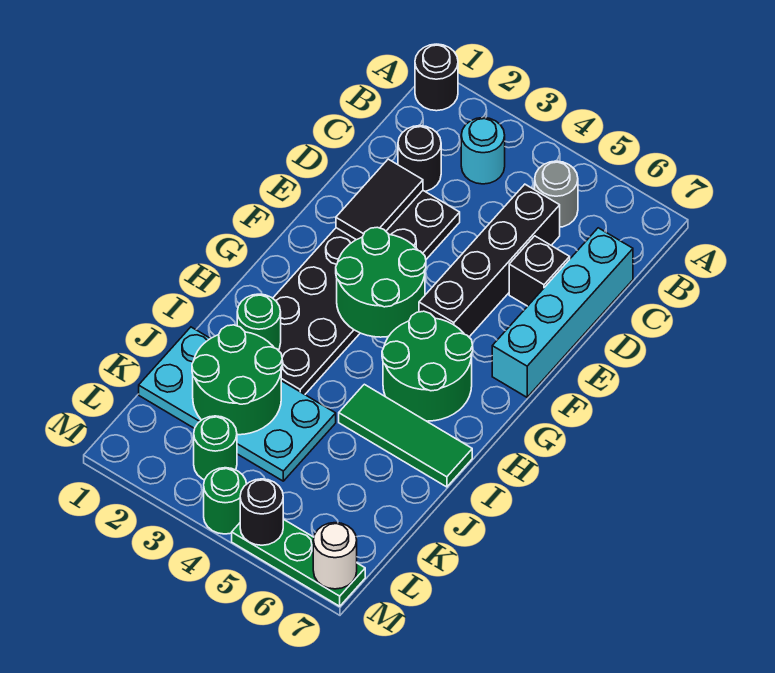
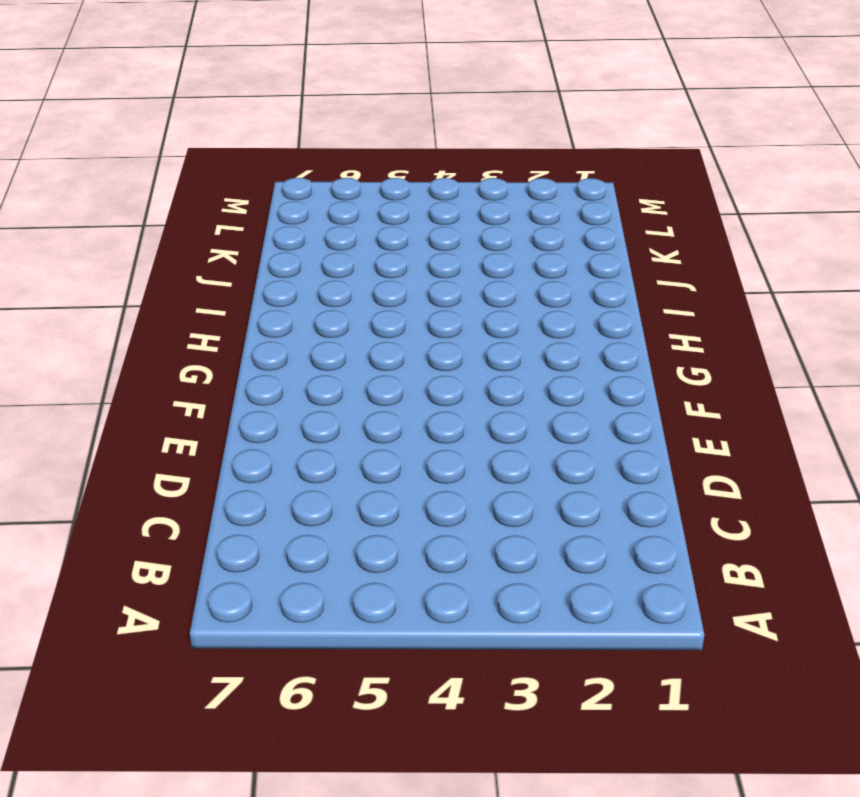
none -> black 1x1 round brick [415,44,458,111]
none -> cyan 1x1 round brick [461,118,505,184]
none -> grey 1x1 round brick [535,161,578,227]

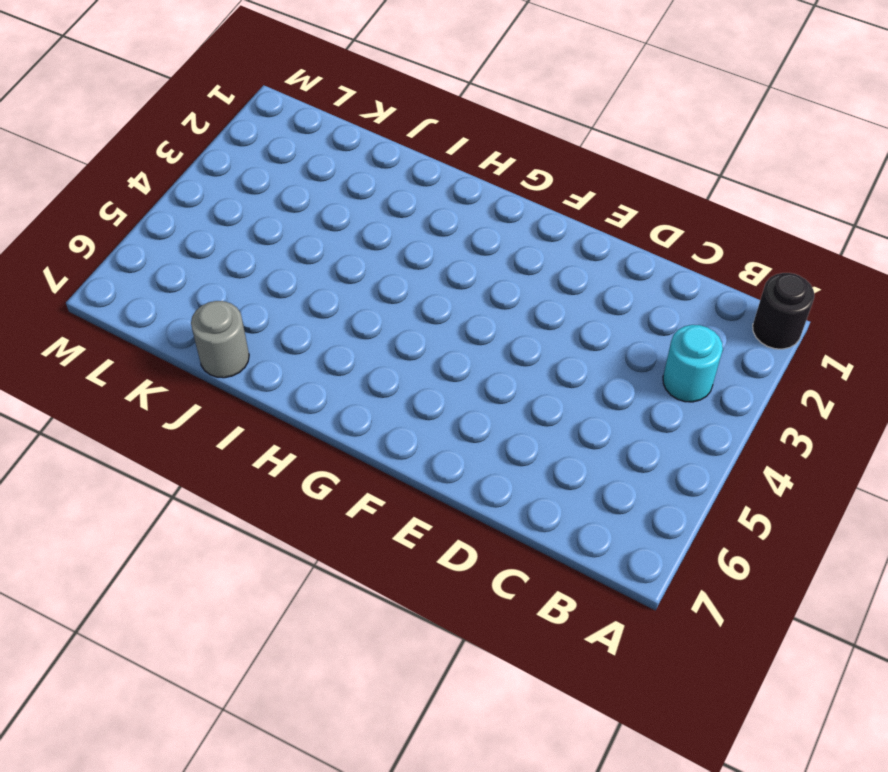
grey 1x1 round brick [191,301,249,378] -> grey 1x1 round brick moved to [535,161,578,227]
none -> black 1x1 round brick [398,126,441,191]
none -> black 1x4 brick [419,184,560,337]
none -> cyan 1x4 brick [492,228,633,397]

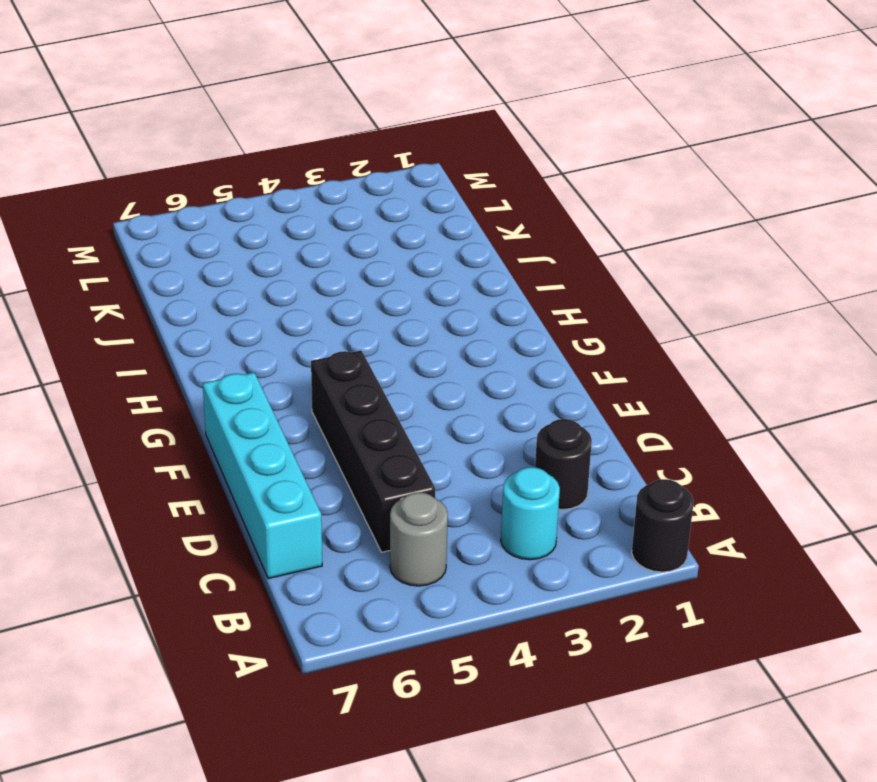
none -> black 2x6 plate [273,191,460,394]
none -> black 1x1 brick [509,236,570,306]
none -> green 2x2 round brick [382,311,473,421]

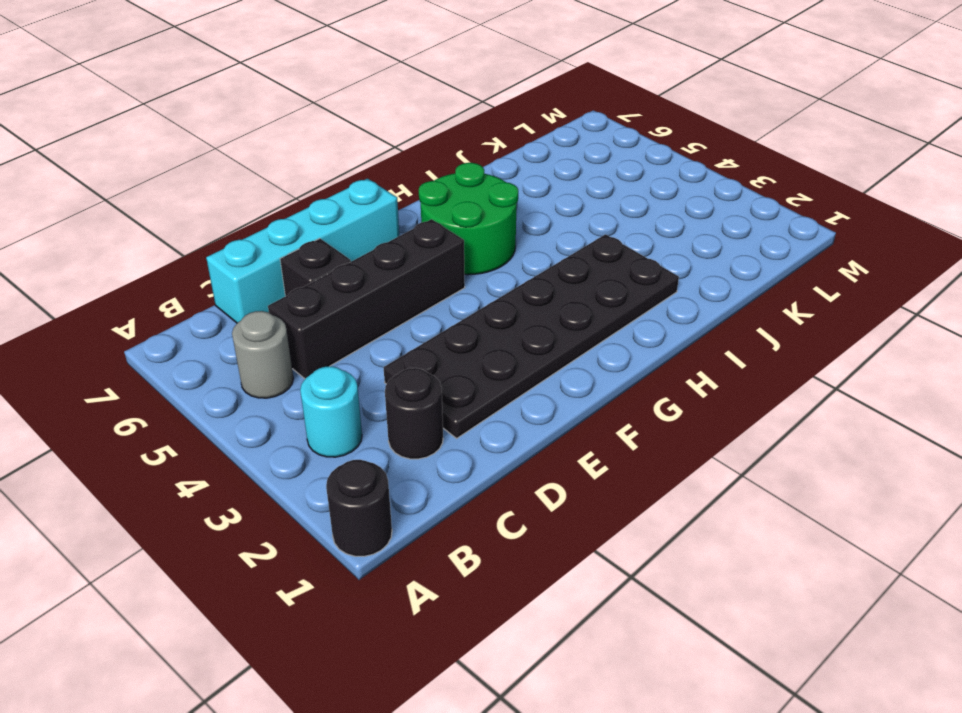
none -> green 1x3 tile [339,384,472,487]
none -> cyan 2x4 plate [139,327,336,481]
none -> green 1x1 round brick [194,416,237,480]

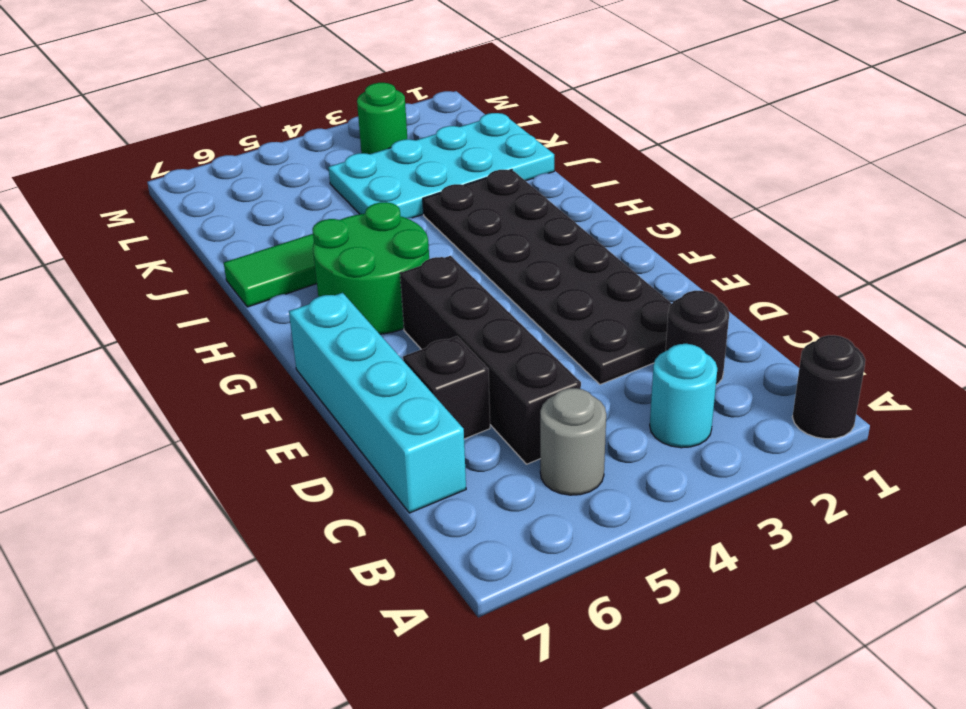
none -> green 1x1 round brick [204,468,246,534]
none -> green 1x3 plate [232,519,365,606]
none -> black 1x2 tile [336,159,423,240]

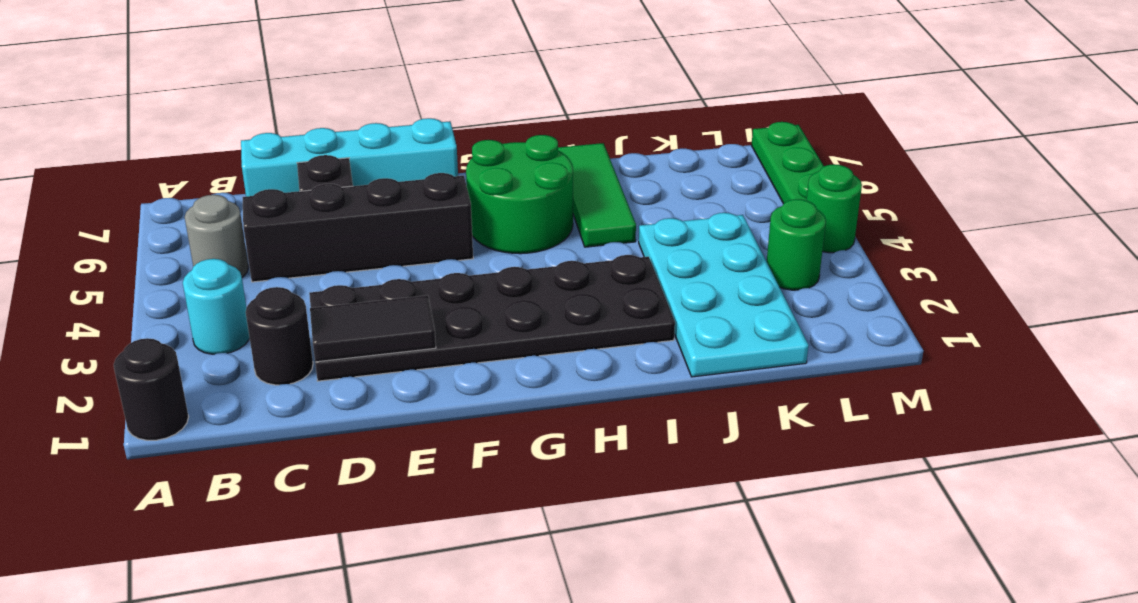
none -> green 2x2 round brick [336,227,426,337]
none -> green 1x1 round brick [237,294,281,350]
none -> green 2x2 round brick [192,325,282,435]

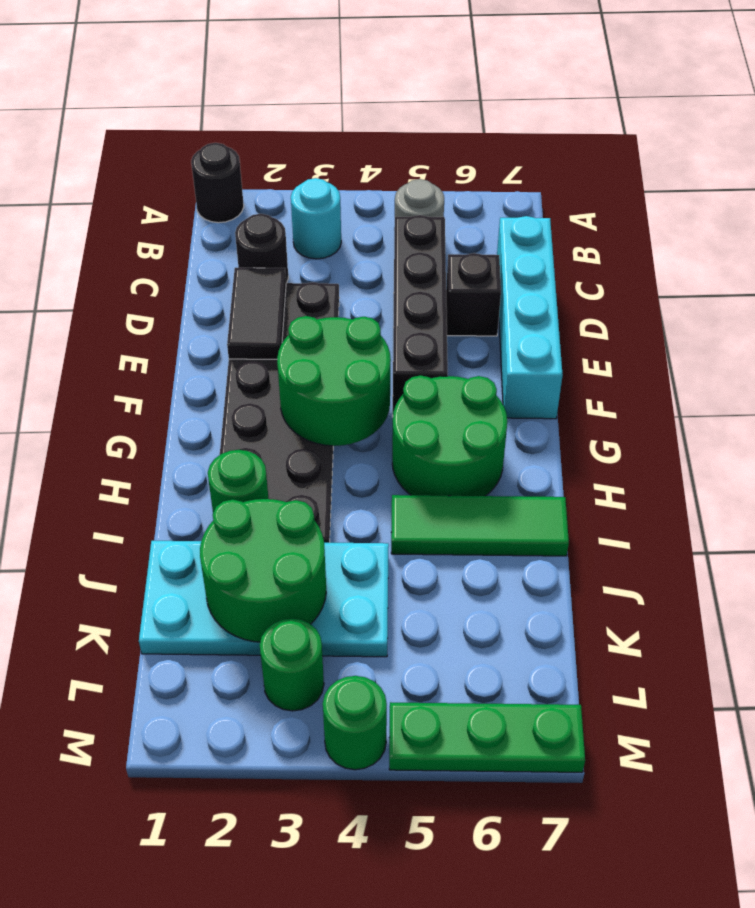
none -> black 1x1 round brick [240,479,283,545]
none -> white 1x1 round brick [313,523,357,589]

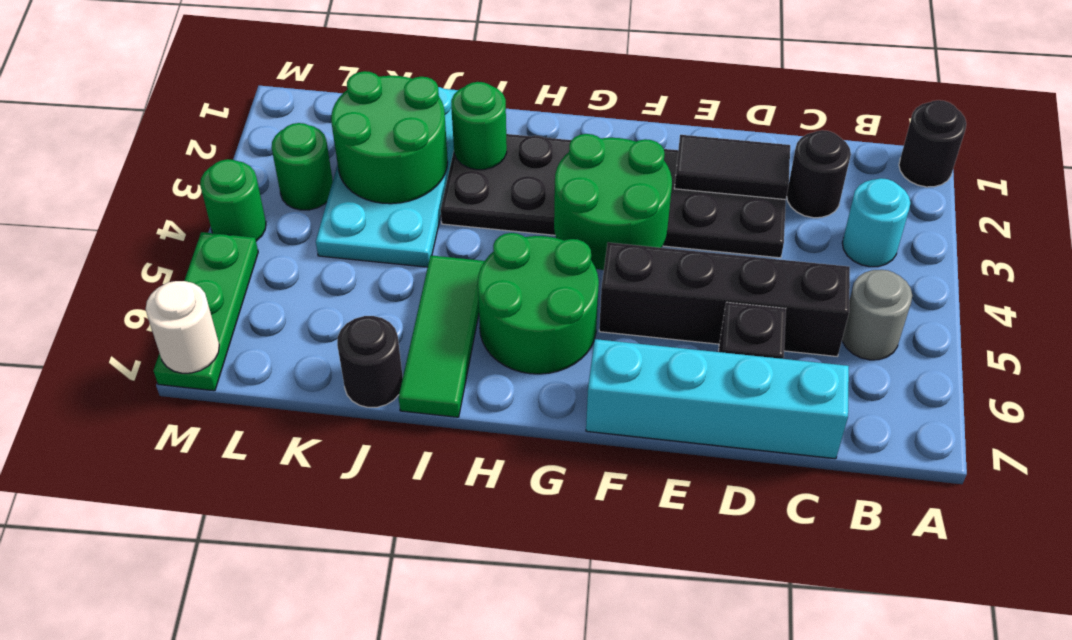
black 1x1 round brick [337,316,403,407] -> black 1x1 round brick moved to [240,479,283,545]

